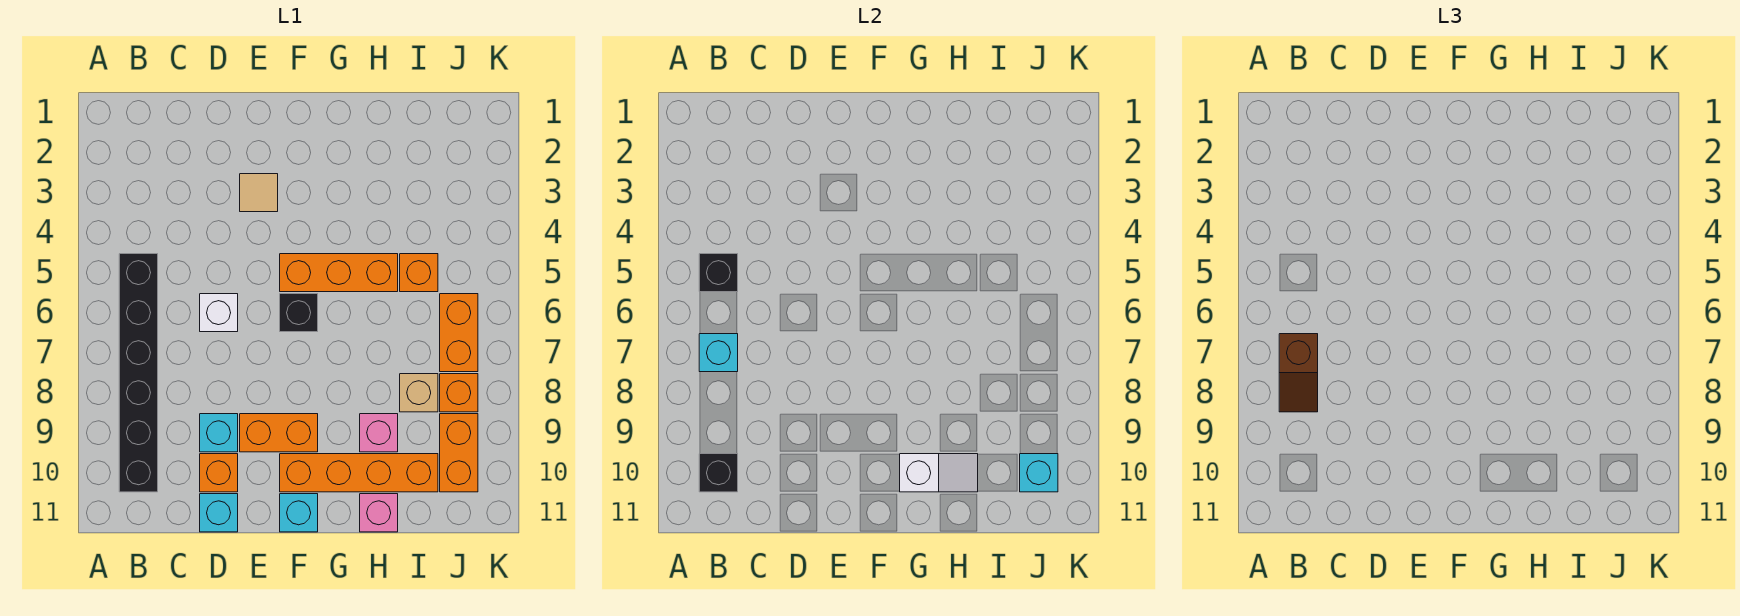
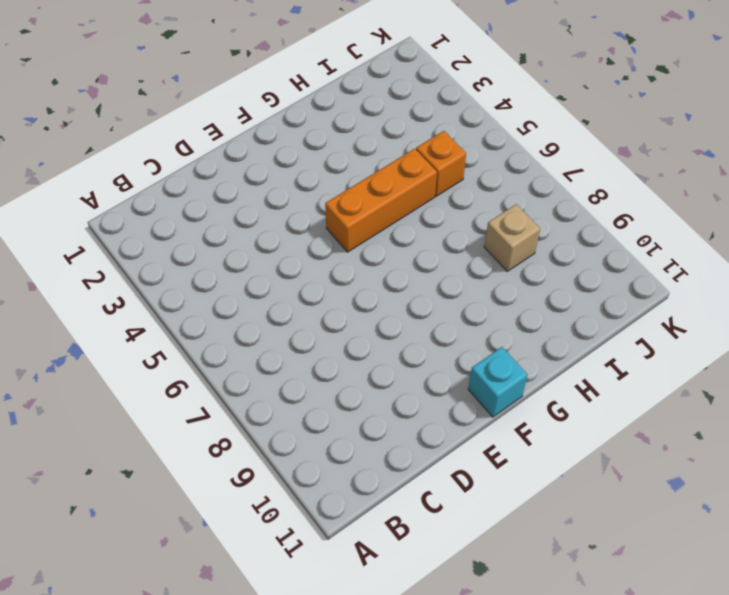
none -> black 1x6 brick [119,254,158,492]
none -> white 1x1 brick [200,294,238,332]
none -> cyan 1x1 brick [200,414,238,452]

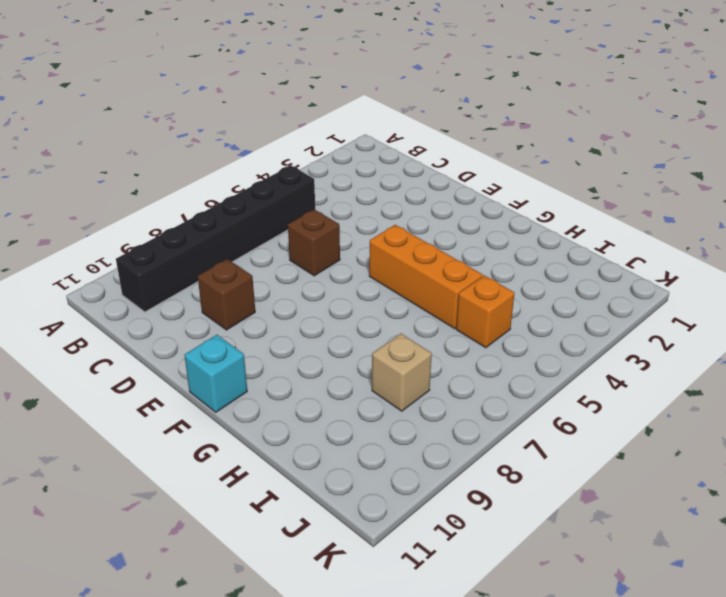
brown 1x1 brick [288,209,340,276] -> white 1x1 brick [200,294,238,332]
brown 1x1 brick [198,259,255,330] -> cyan 1x1 brick [200,414,238,452]
none -> orange 1x1 brick [200,454,238,492]
none -> cyan 1x1 brick [200,494,238,532]
none -> tan 1x1 tile [240,174,278,212]

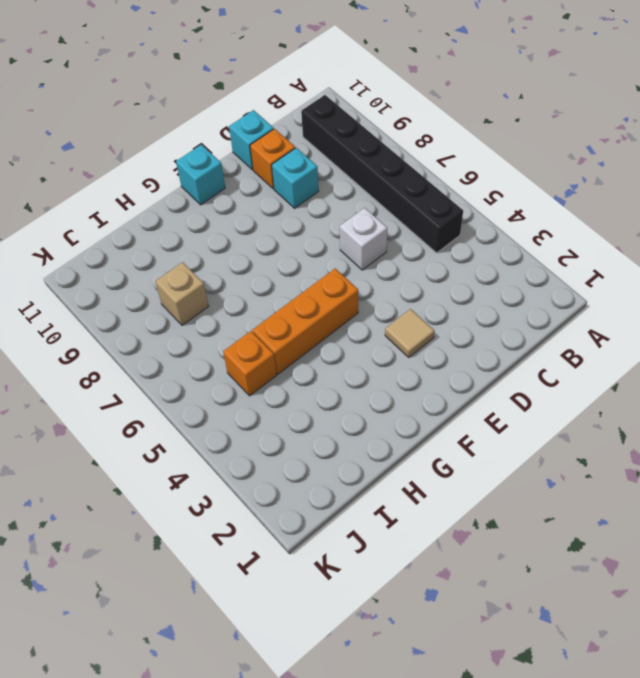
none -> orange 1x2 brick [240,414,318,452]
none -> black 1x1 brick [280,294,318,332]
none -> orange 1x4 brick [280,454,438,492]

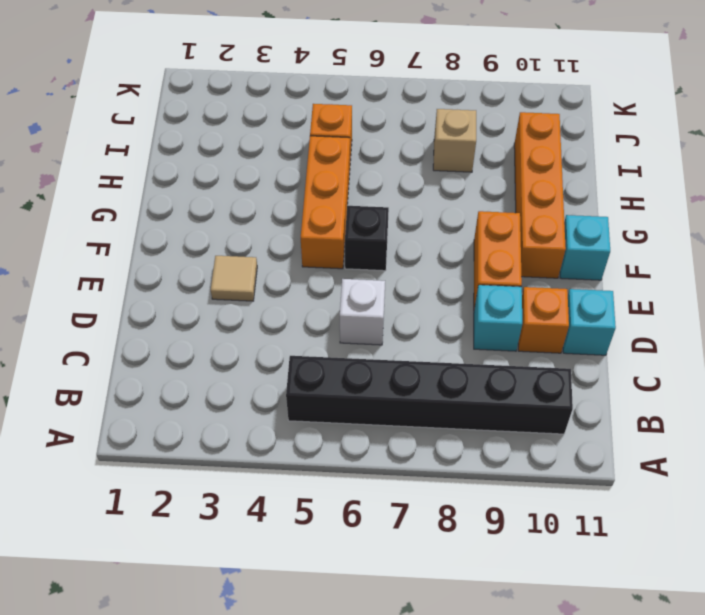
none -> pink 1x1 brick [360,414,398,452]
none -> pink 1x1 brick [360,494,398,532]
none -> orange 1x2 brick [440,294,478,372]

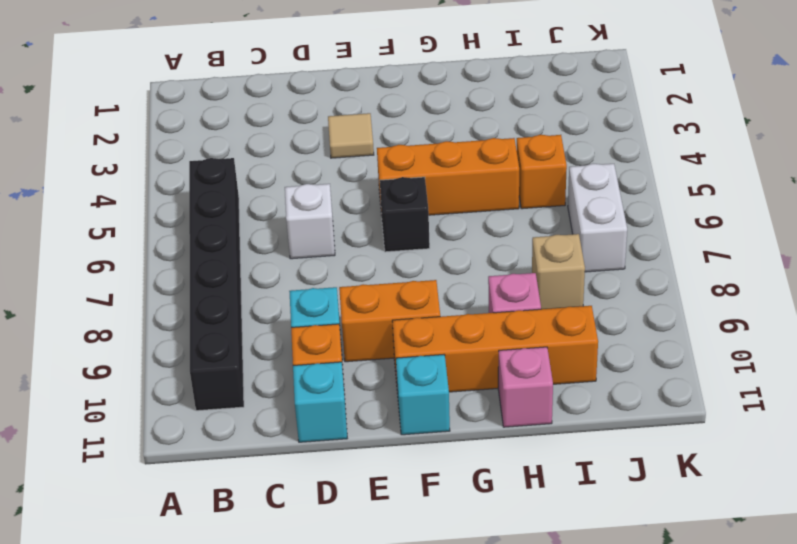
white 1x2 brick [568,164,627,272] -> orange 1x2 brick [440,294,478,372]
none -> orange 1x1 brick [440,374,478,412]
none -> orange 1x2 brick [440,414,478,492]
none -> black 1x1 brick [699,254,738,292]

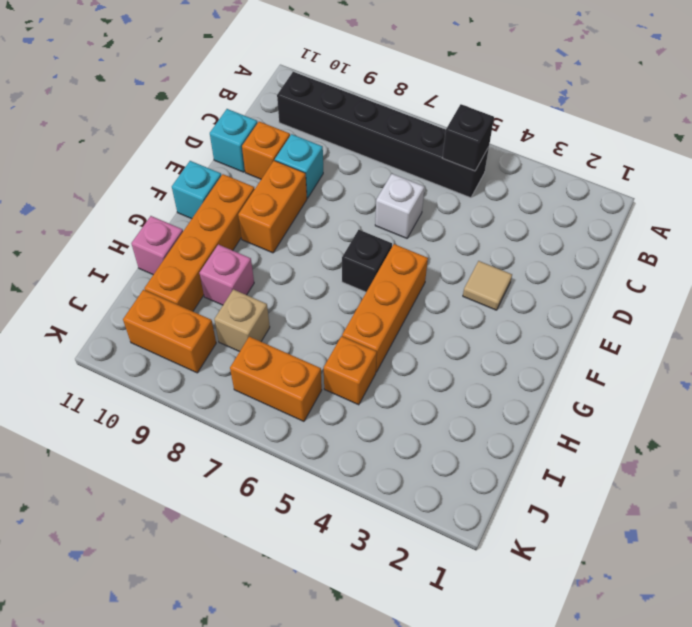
none -> orange 1x1 brick [440,374,478,412]
none -> cyan 1x1 brick [699,334,738,372]
none -> black 1x1 brick [699,454,738,492]

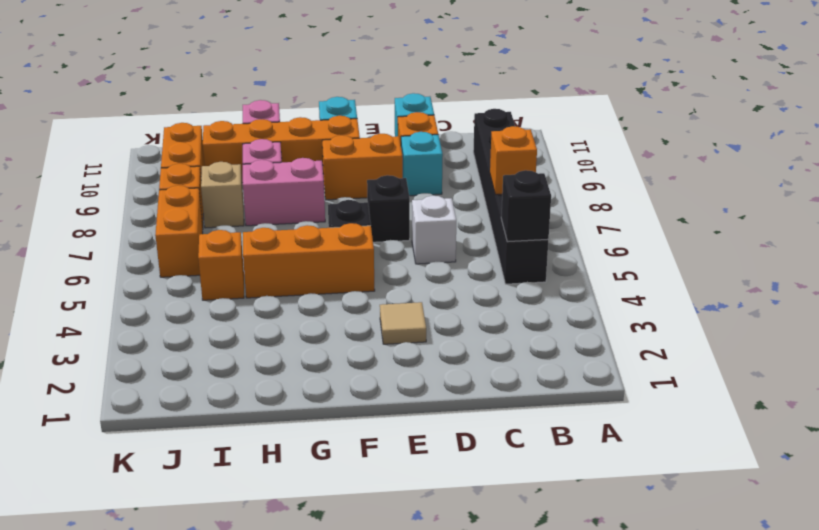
orange 1x1 brick [490,126,537,194] -> cyan 1x1 brick [699,334,738,372]
black 1x1 brick [367,175,410,242] -> black 1x1 brick moved to [699,454,738,492]
pink 1x2 brick [243,158,325,226] -> none
none -> white 1x2 slope [900,454,978,492]
none -> cyan 1x1 brick [1020,454,1058,492]
none -> brown 1x2 slope [1279,334,1318,412]

